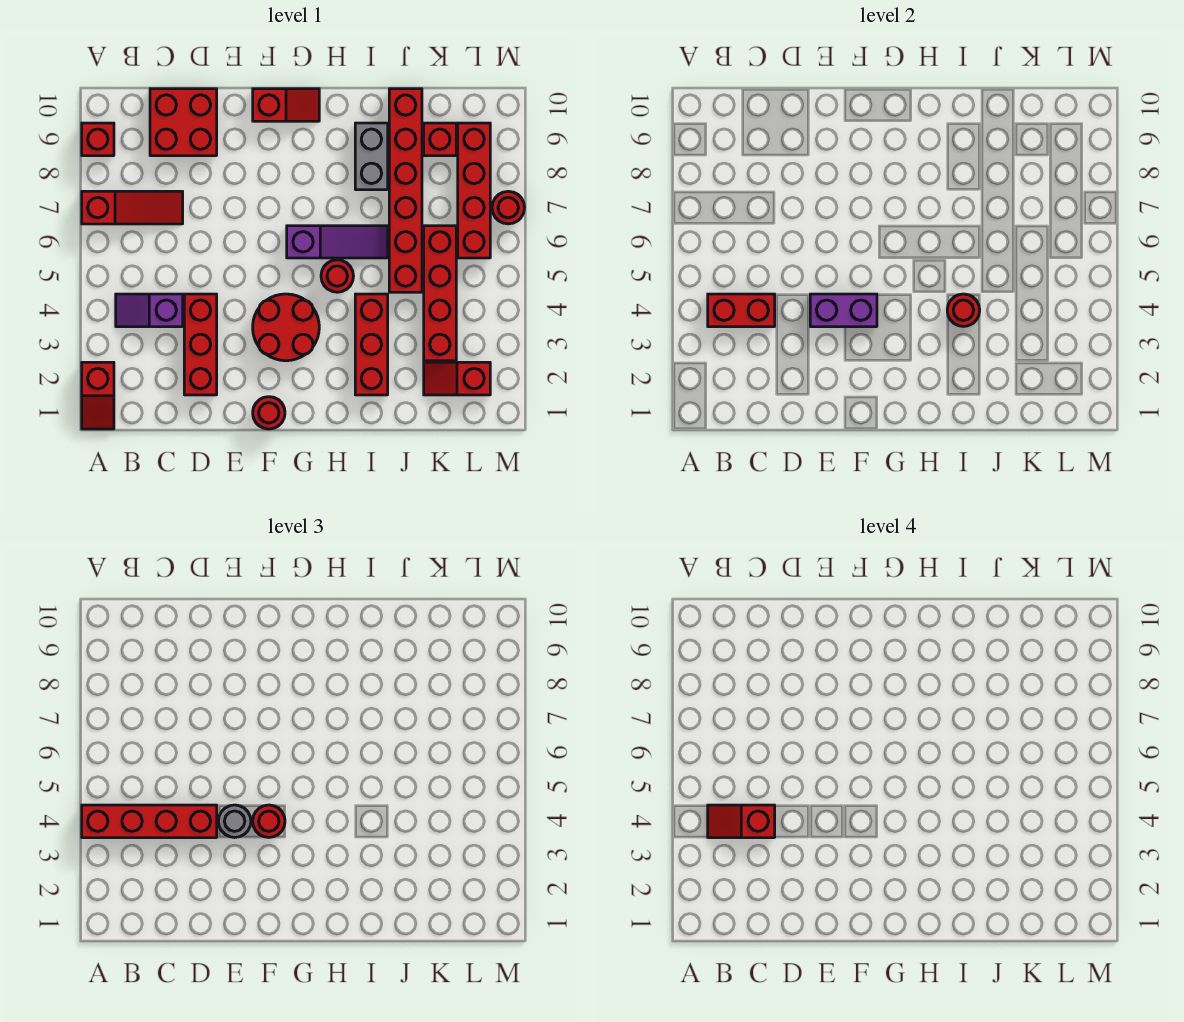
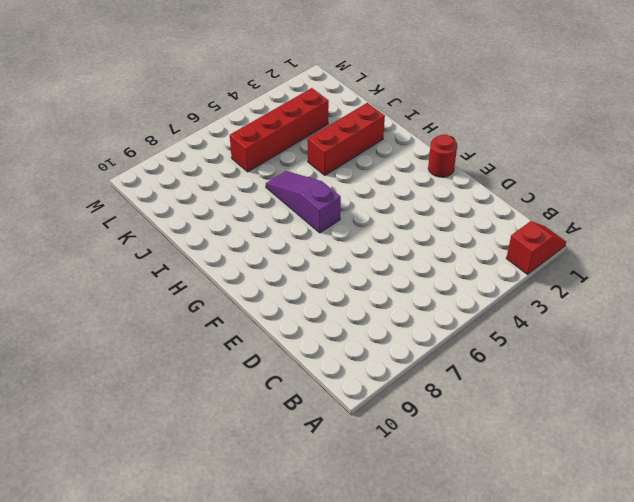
none -> red 1x3 slope [82,191,183,224]
none -> red 1x1 brick [82,123,114,156]
none -> purple 1x2 slope [116,294,183,327]

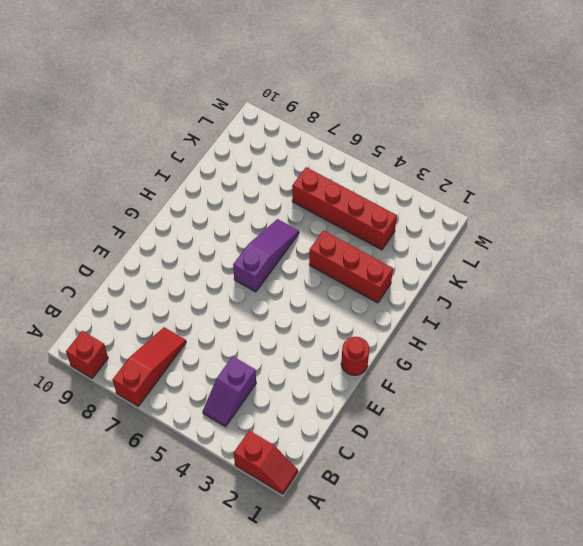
none -> red 2x2 brick [150,89,217,156]
none -> red 1x3 brick [184,294,217,395]
none -> red 2x2 round brick [253,294,319,361]

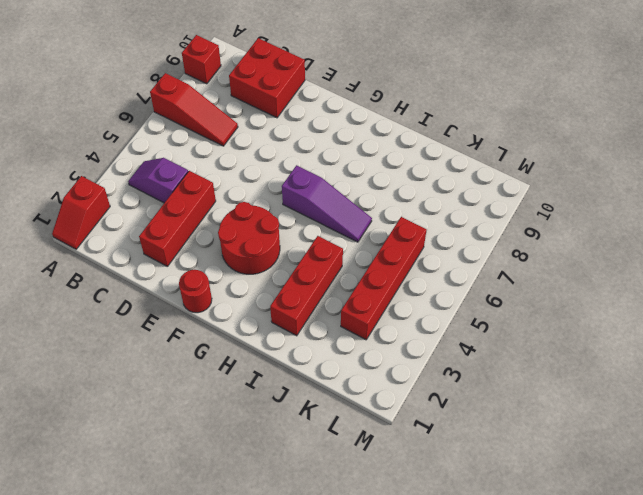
none -> red 1x2 slope [253,89,319,121]
none -> red 1x1 round brick [321,260,353,292]
none -> grey 1x2 brick [355,123,388,190]

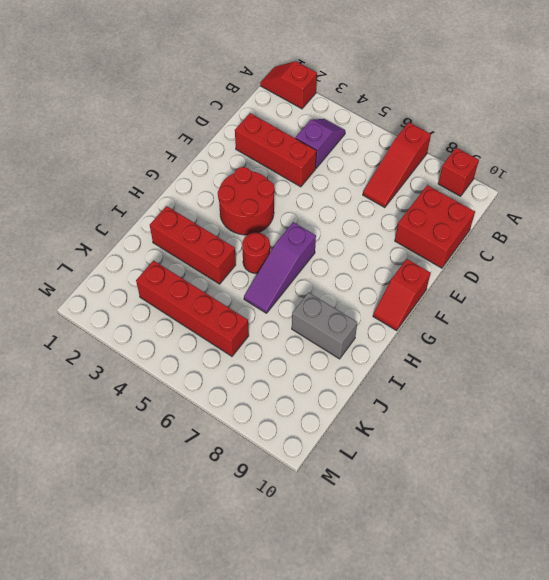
none -> red 1x1 round brick [253,397,285,429]
none -> red 1x6 brick [389,89,422,292]
none -> red 1x2 slope [424,362,490,395]

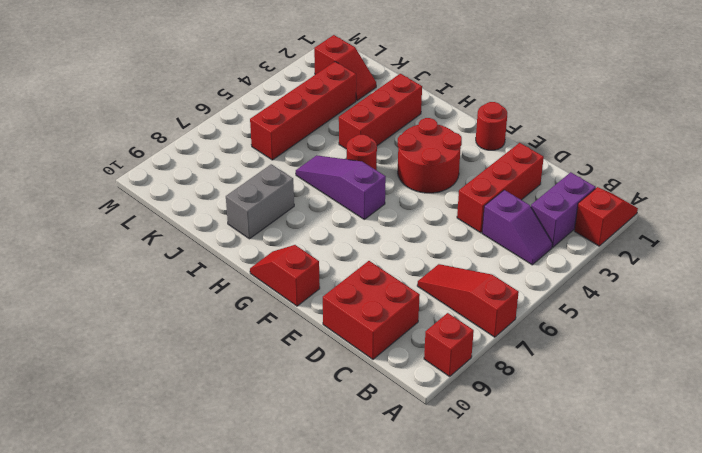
purple 1x2 brick [531,172,596,247] -> purple 1x2 brick turned to [810,294,877,327]
none -> red 1x6 brick [389,89,422,292]
none -> red 1x1 brick [424,123,456,156]
none -> red 1x4 brick [458,123,490,258]

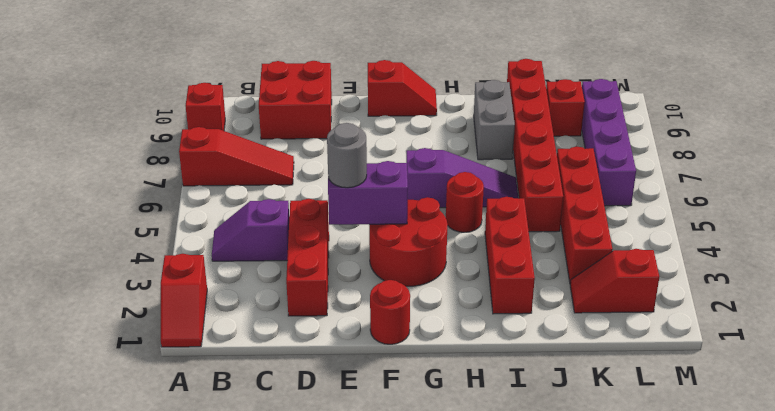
purple 1x4 brick [582,79,636,206] -> red 1x4 brick [458,123,490,258]
none -> red 1x1 round brick [492,191,525,224]
none -> red 1x2 brick [708,294,775,327]
none -> red 1x1 round brick [947,294,980,326]

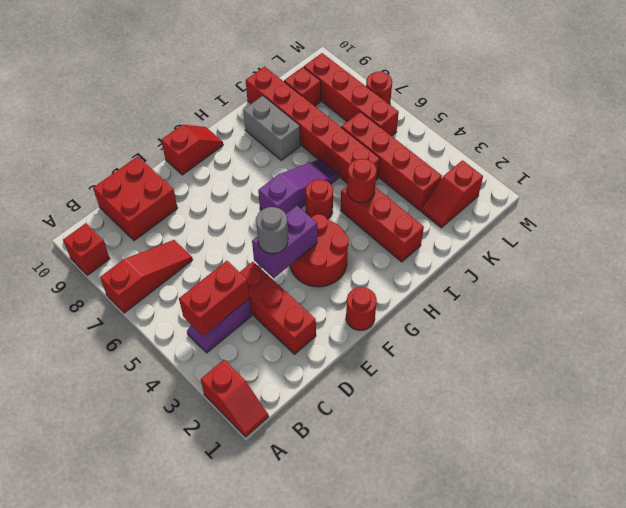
none -> red 1x4 brick [82,805,217,838]
none -> red 1x1 round brick [253,805,285,837]
none -> red 1x2 slope [708,805,775,838]

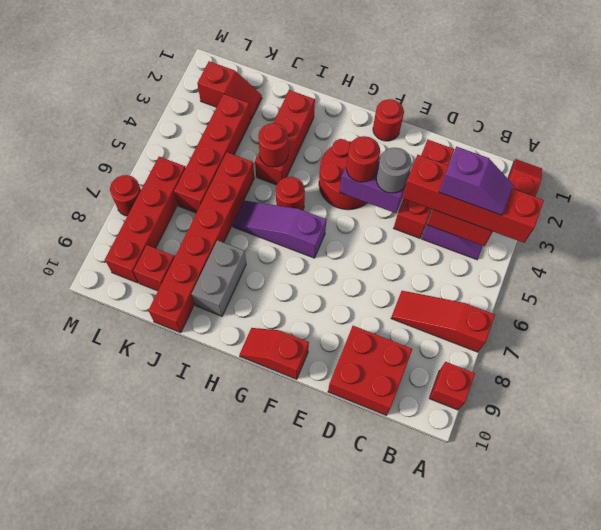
purple 1x2 slope [439,147,513,215] -> red 1x2 slope [708,805,775,838]

